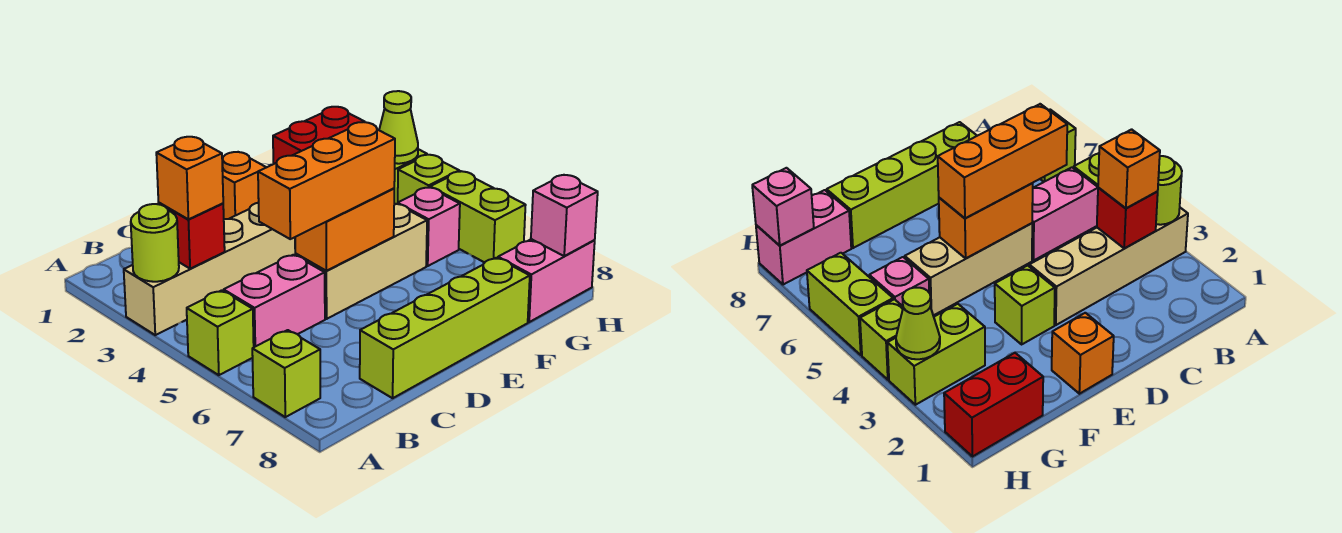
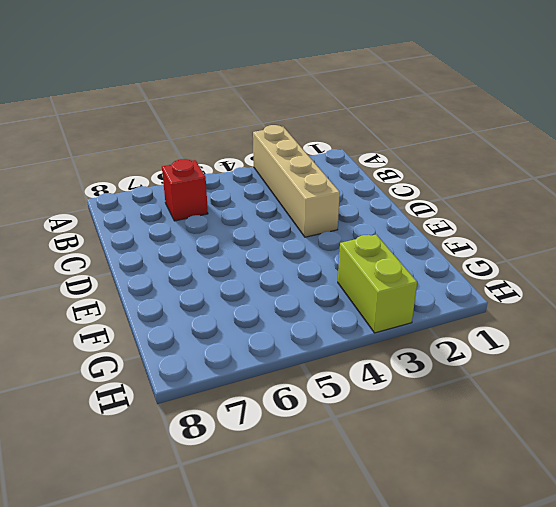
red 1x1 brick [162,159,208,221] -> red 1x1 brick moved to [159,203,225,269]
none -> lime 1x1 brick [187,290,254,375]
none -> lime 1x1 brick [252,330,320,417]
none -> pink 1x2 brick [224,255,325,347]

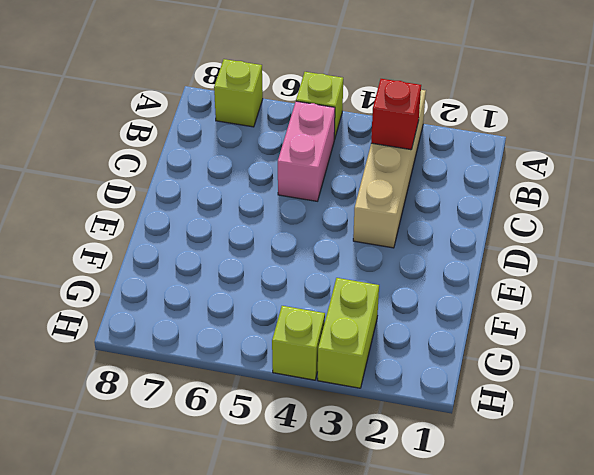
none -> lime 1x4 brick [360,258,530,398]
none -> tan 1x3 brick [295,204,427,319]
none -> orange 1x1 brick [222,152,266,219]

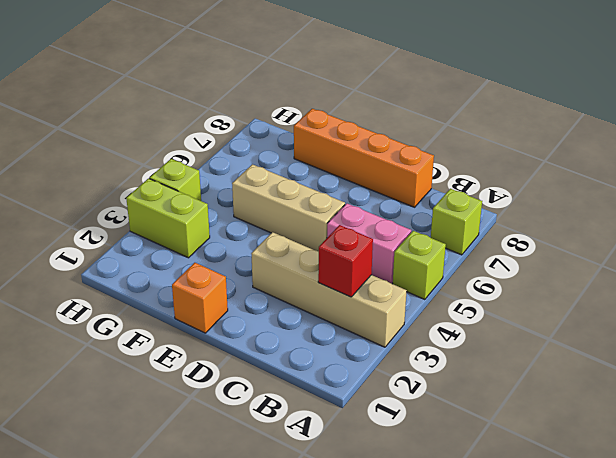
orange 1x4 brick [294,109,434,207] -> lime 1x4 brick [360,258,530,398]
none -> lime 1x1 brick [995,266,1055,344]
none -> red 1x2 brick [273,107,364,164]
none -> pink 1x1 brick [398,187,460,266]

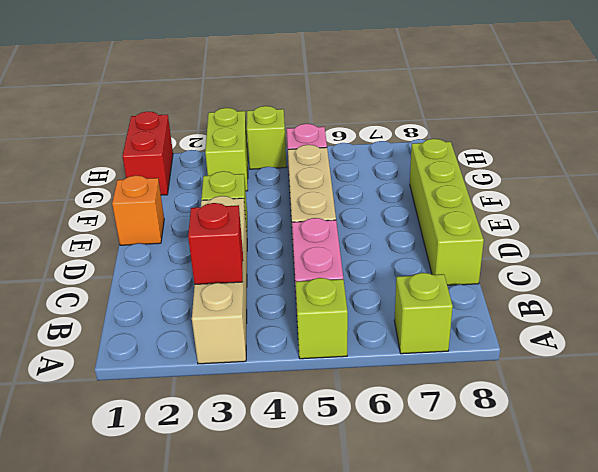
none -> pink 1x2 brick [498,239,595,322]
none -> lime 1x2 brick [430,171,526,263]
none -> lime 1x1 round brick [131,204,179,282]

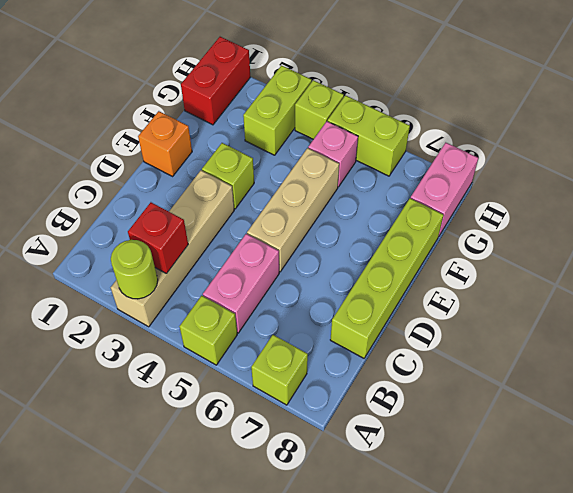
none -> orange 1x2 brick [295,188,394,271]
none -> lime 1x1 cone [379,91,418,164]
none -> pink 1x1 brick [531,175,598,256]

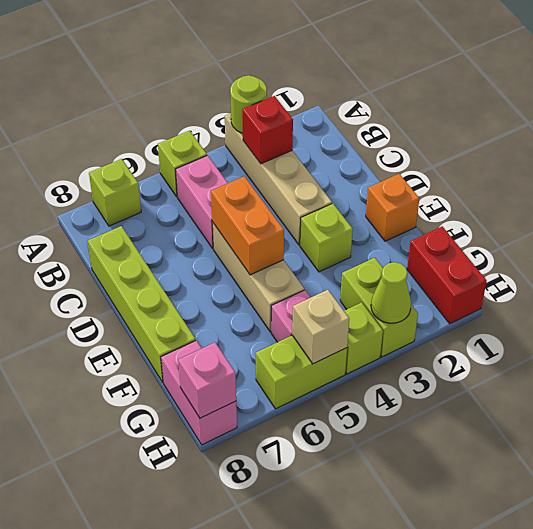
tan 1x1 brick [292,290,349,364] -> none
none -> orange 1x1 brick [156,137,223,219]
none -> orange 1x3 brick [258,122,395,239]

